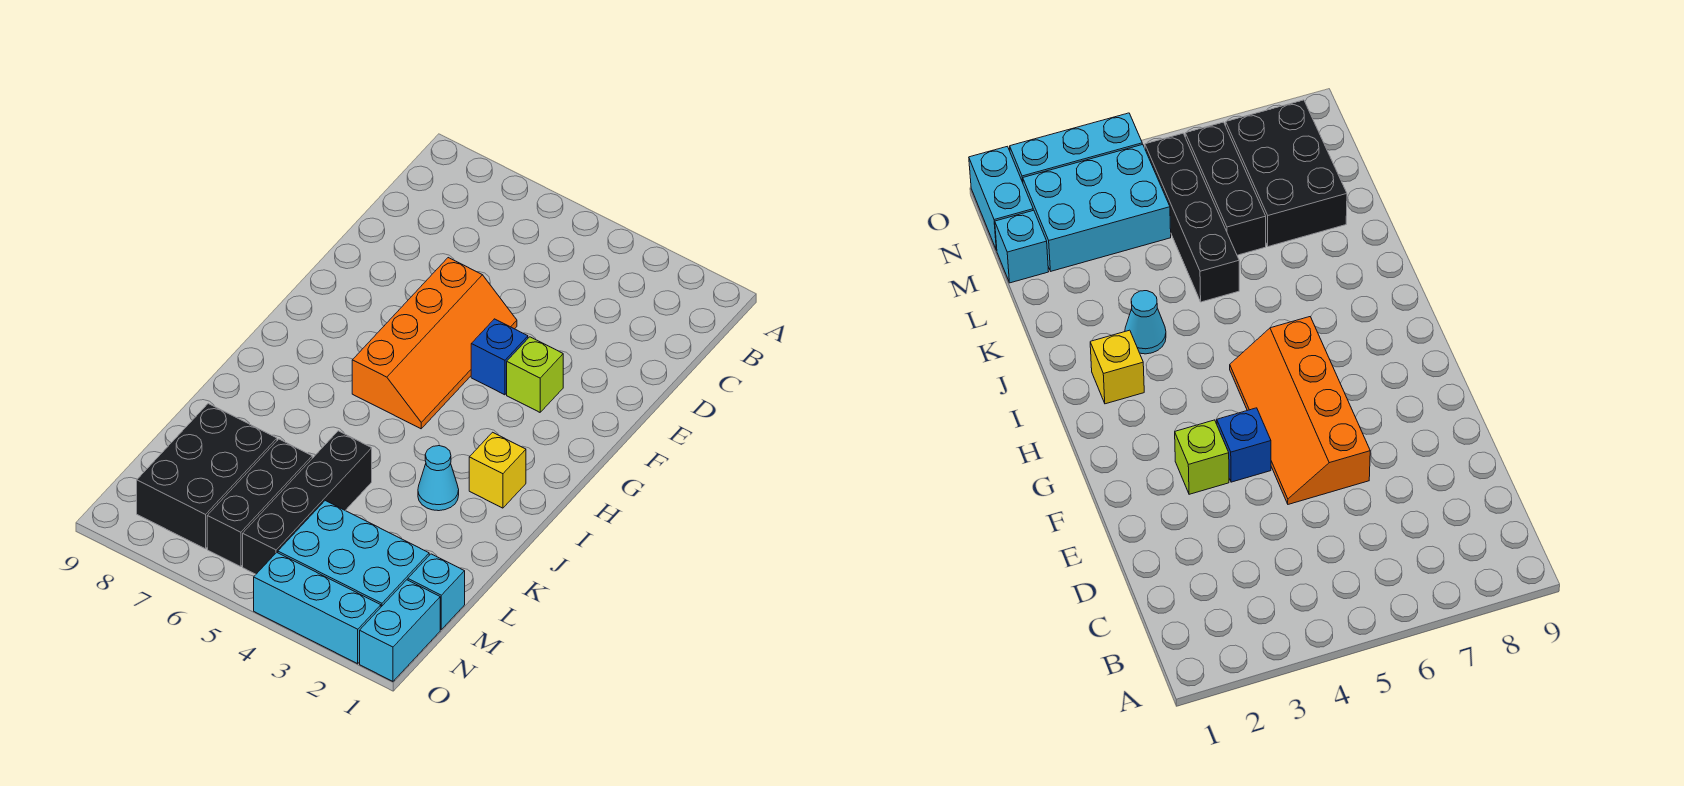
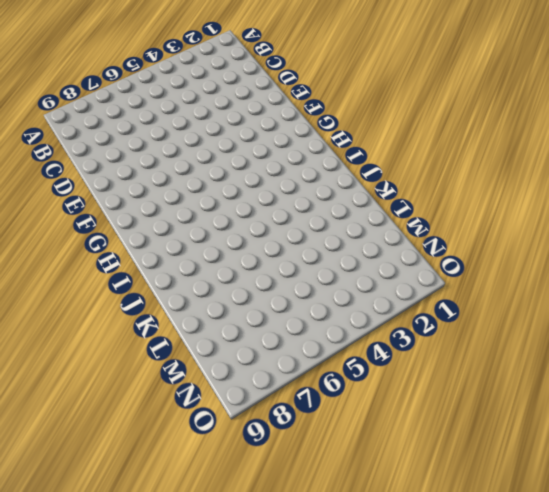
none -> orange 2x4 slope [352,258,517,429]
none -> lime 1x1 brick [507,337,563,412]
none -> blue 1x1 brick [471,319,528,395]

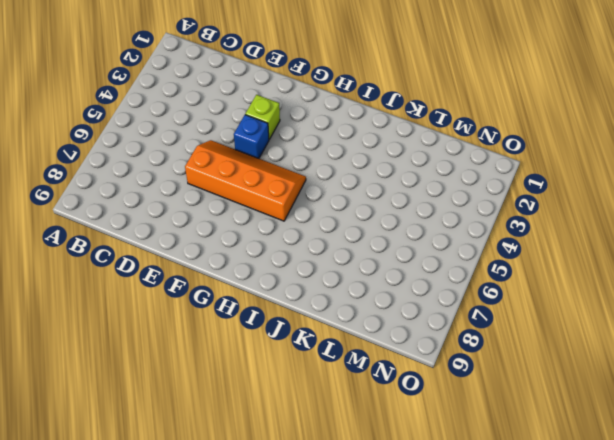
none -> yellow 1x1 brick [469,432,526,508]
none -> cyan 1x1 cone [418,446,459,511]
none -> black 1x4 brick [243,431,372,574]

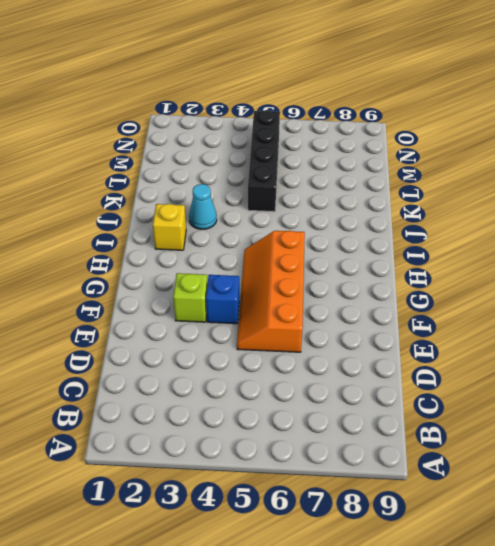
none -> black 1x3 brick [207,439,312,567]
none -> black 2x3 brick [137,403,277,549]
none -> cyan 1x1 brick [408,554,465,629]

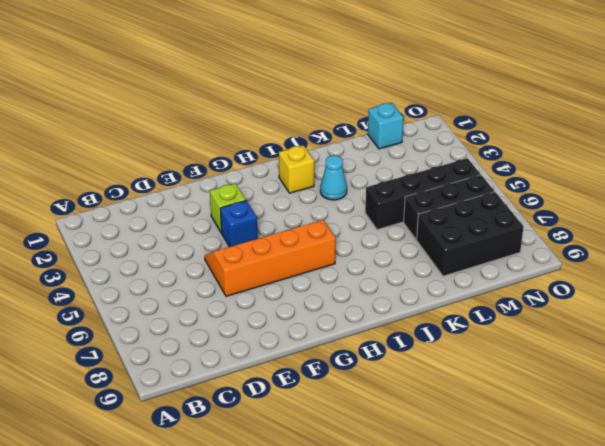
none -> cyan 2x3 brick [278,501,429,607]
none -> cyan 1x2 brick [360,580,440,681]
none -> cyan 1x3 brick [254,553,381,664]

